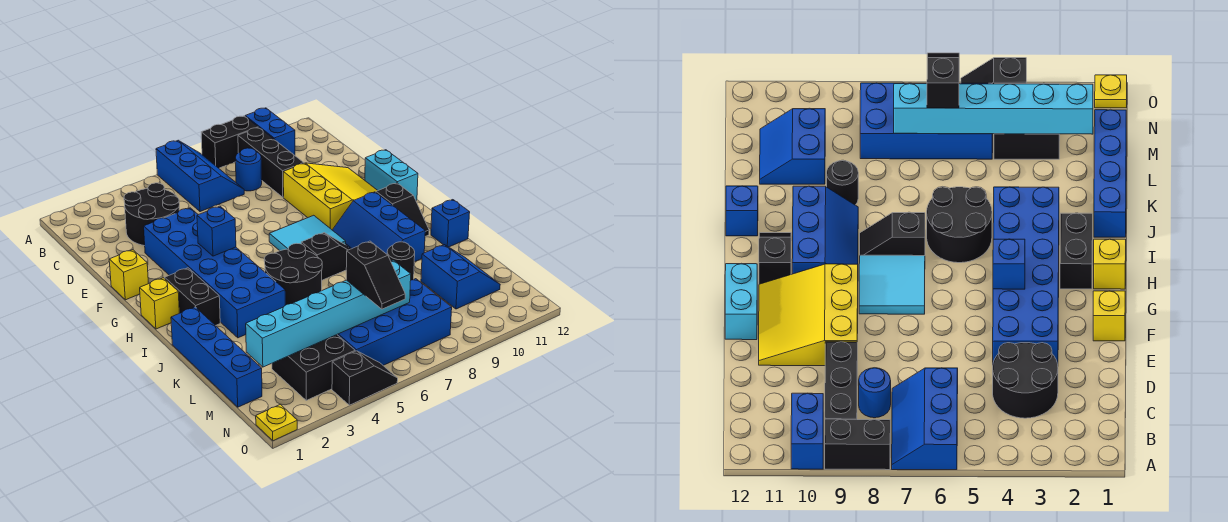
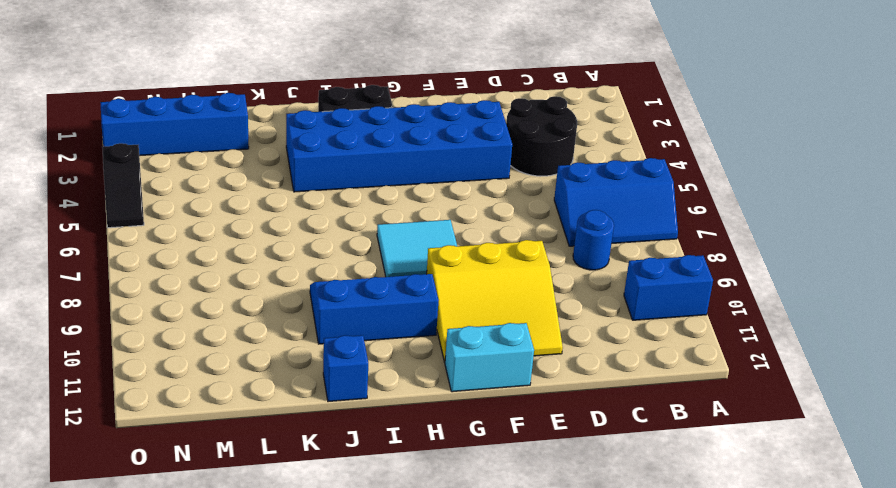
blue 1x4 brick [100,93,249,156] -> blue 1x4 brick moved to [171,307,262,407]
none -> black 1x2 brick [201,116,258,168]
none -> black 1x3 brick [238,127,304,197]
none -> yellow 1x1 brick [109,250,148,300]

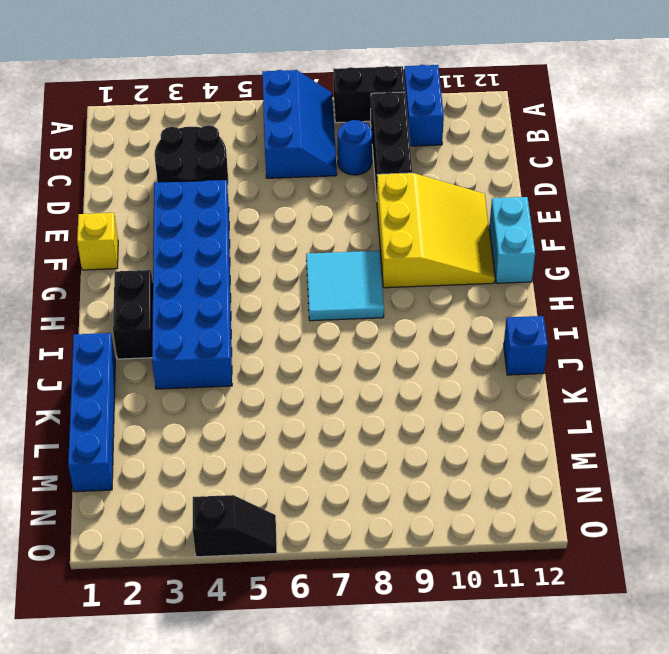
none -> yellow 1x1 brick [140,278,179,329]
none -> blue 2x3 slope [333,192,425,262]
none -> black 1x2 slope [376,183,429,236]

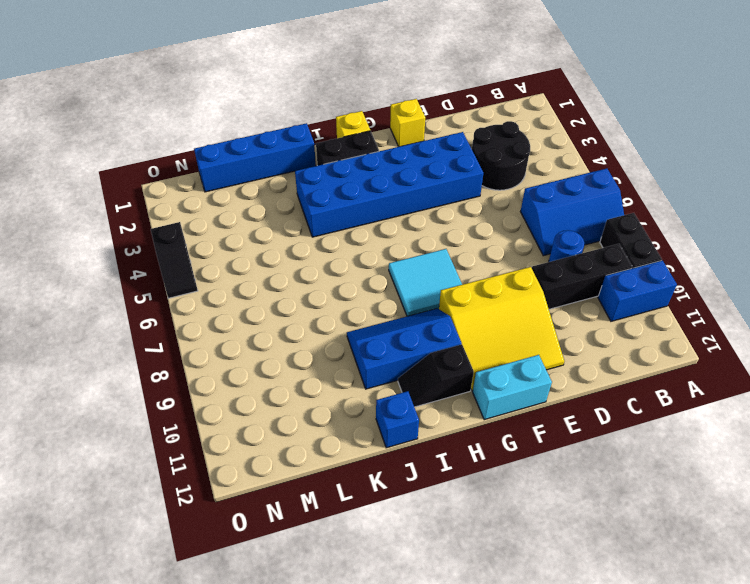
none -> black 2x2 round brick [264,243,322,305]
none -> black 1x2 slope [301,233,350,280]
none -> black 1x1 round brick [387,242,415,280]

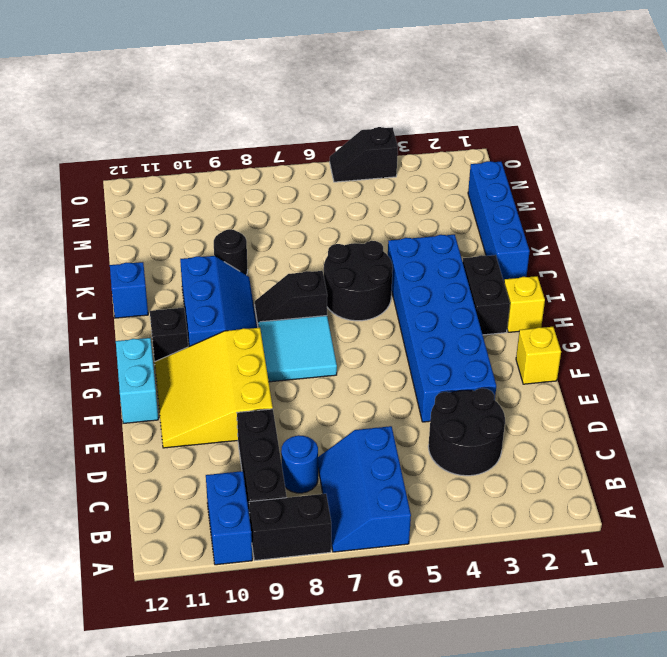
none -> blue 2x2 slope [421,245,500,309]
none -> black 2x2 brick [272,335,355,400]
none -> blue 2x4 brick [337,279,452,365]

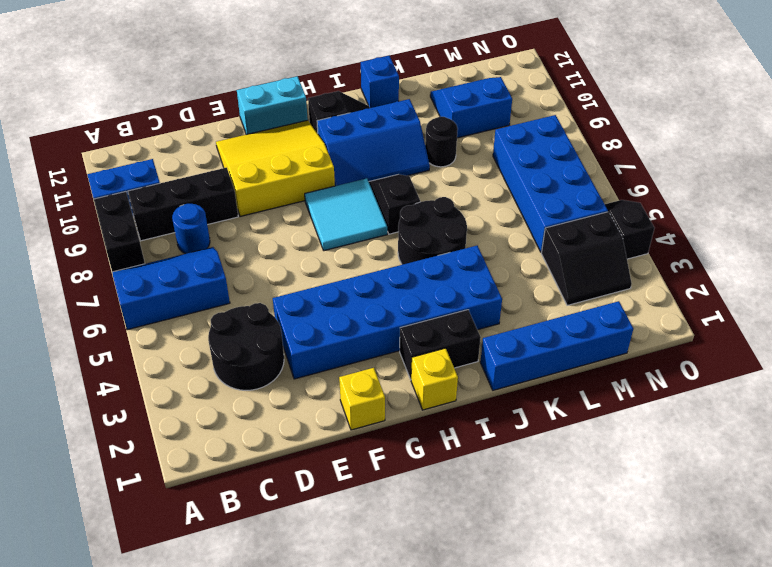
black 2x2 slope [541,212,632,305] -> black 2x2 brick [272,335,355,400]
none -> yellow 1x1 plate [256,404,297,441]
none -> blue 1x1 brick [197,206,236,256]
none -> cyan 1x6 brick [246,260,411,367]

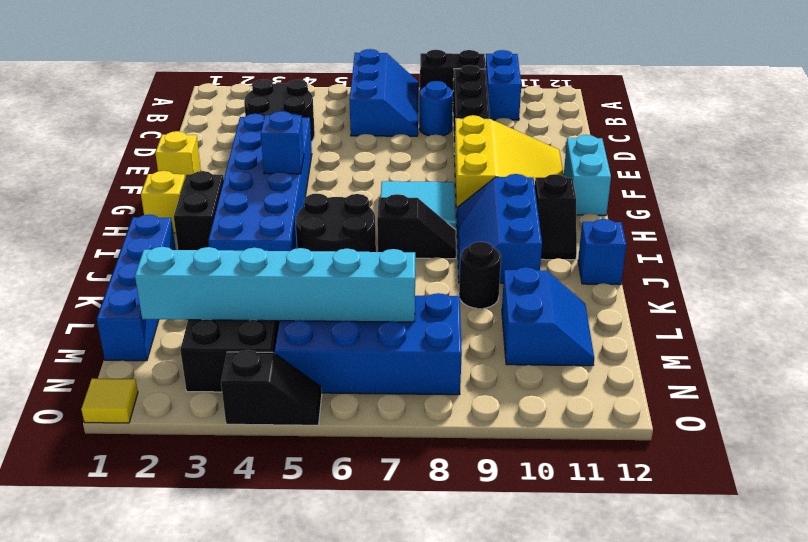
yellow 1x1 tile [81,379,138,423] -> yellow 1x1 plate [256,404,297,441]
none -> black 1x2 slope [346,241,405,309]

